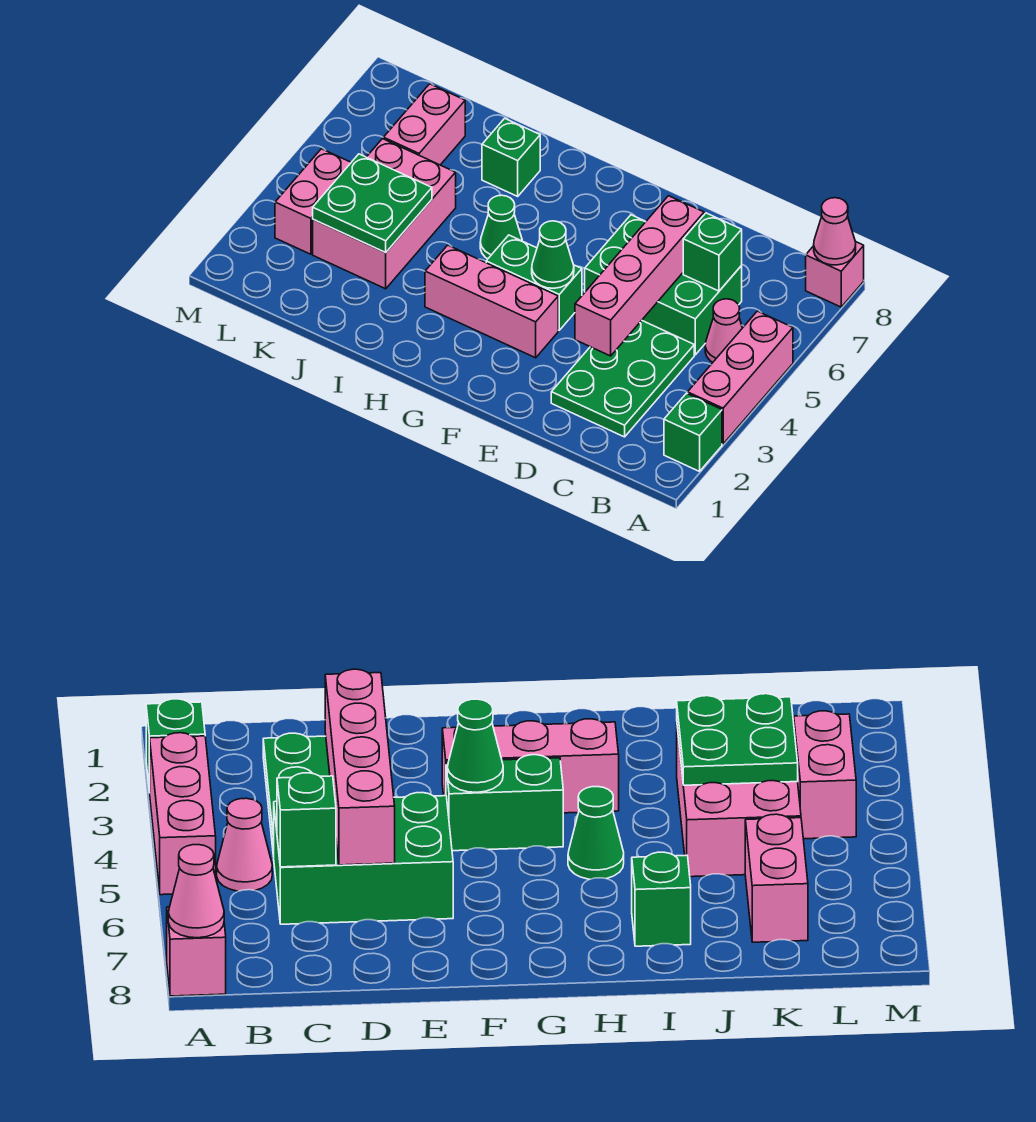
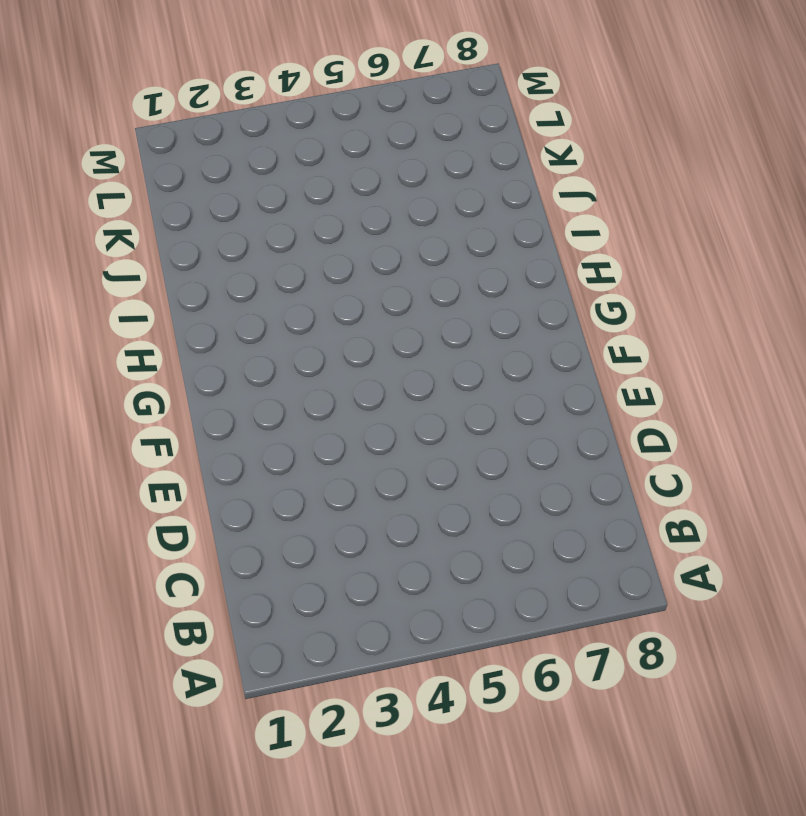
none -> green 1x1 brick [664,393,722,471]
none -> pink 1x3 brick [688,311,793,444]
none -> pink 1x1 brick [806,241,864,307]

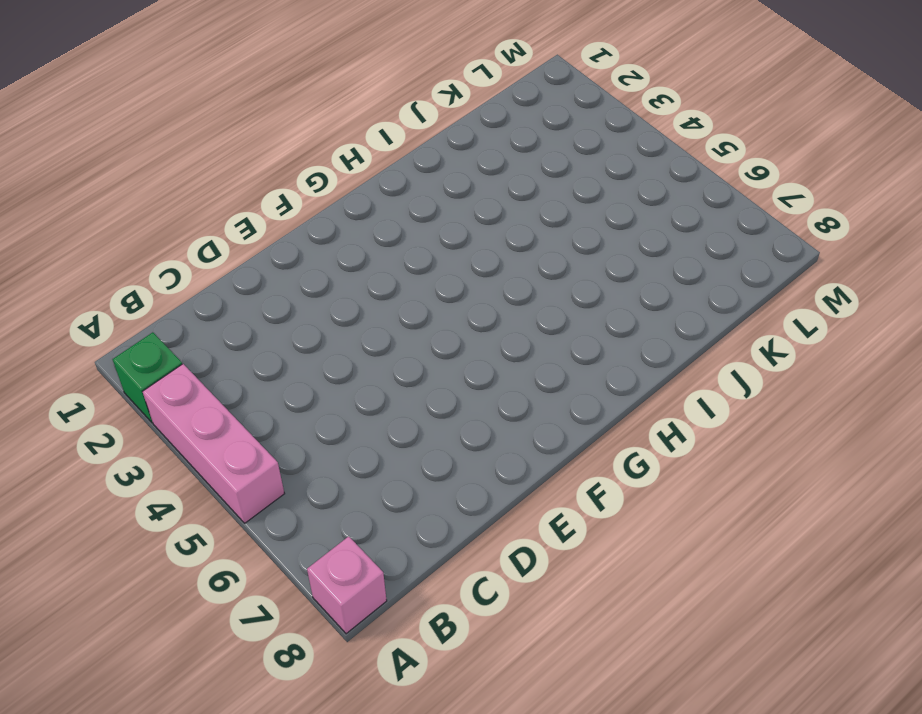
none -> pink 1x1 cone [705,299,742,362]
none -> green 2x3 plate [551,321,694,437]
none -> green 2x3 brick [585,215,742,355]

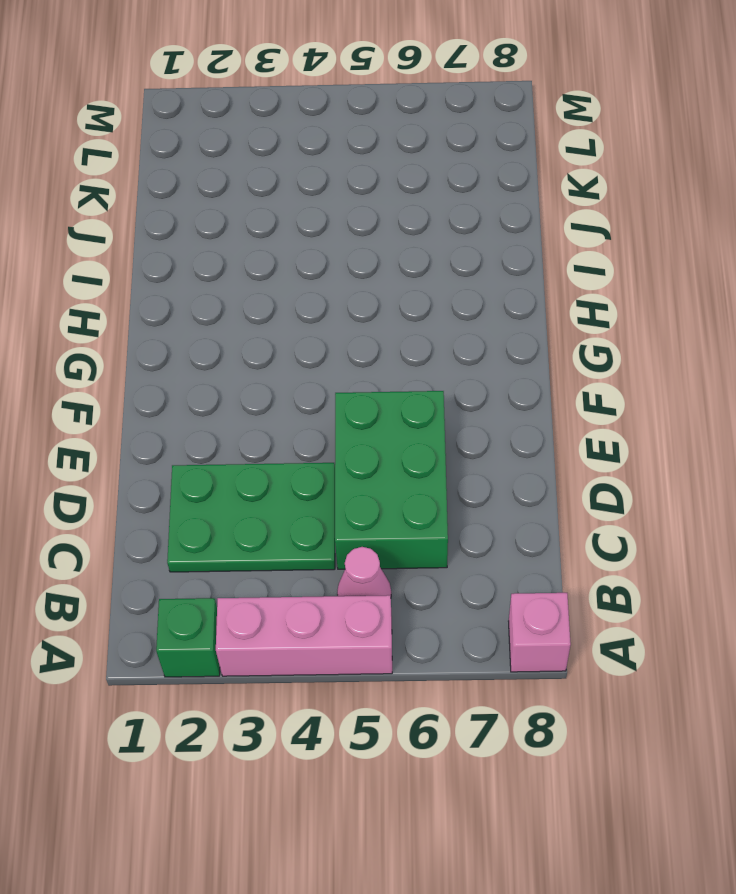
none -> pink 1x3 brick [425,245,558,358]
none -> green 1x2 brick [486,235,582,330]
none -> green 1x1 cone [480,195,522,259]

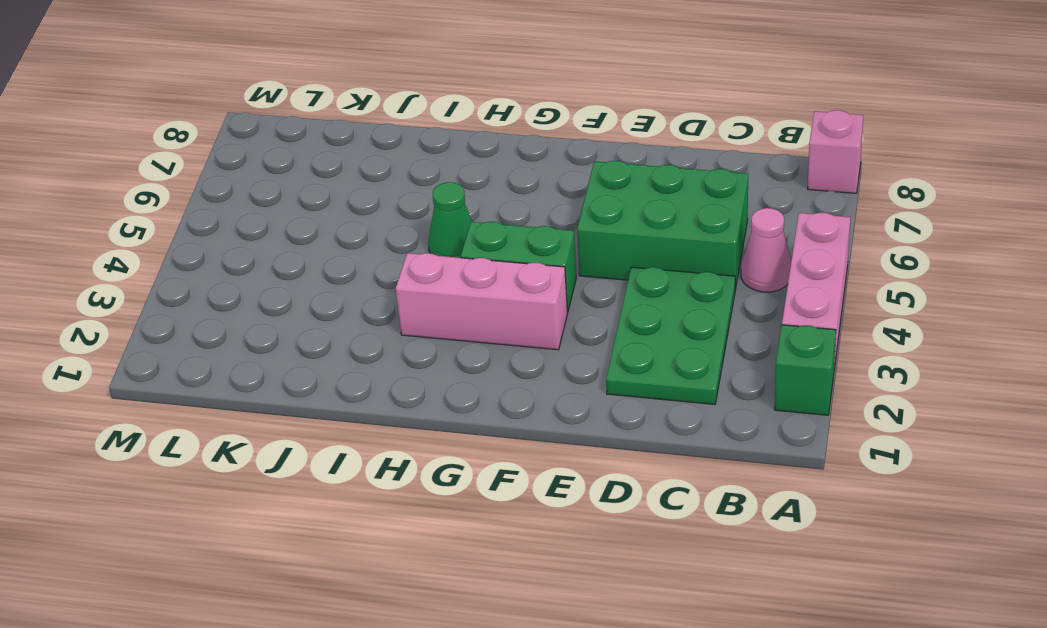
none -> green 1x1 brick [482,118,540,196]
none -> pink 2x3 brick [313,139,456,289]
none -> pink 1x2 brick [383,84,465,165]

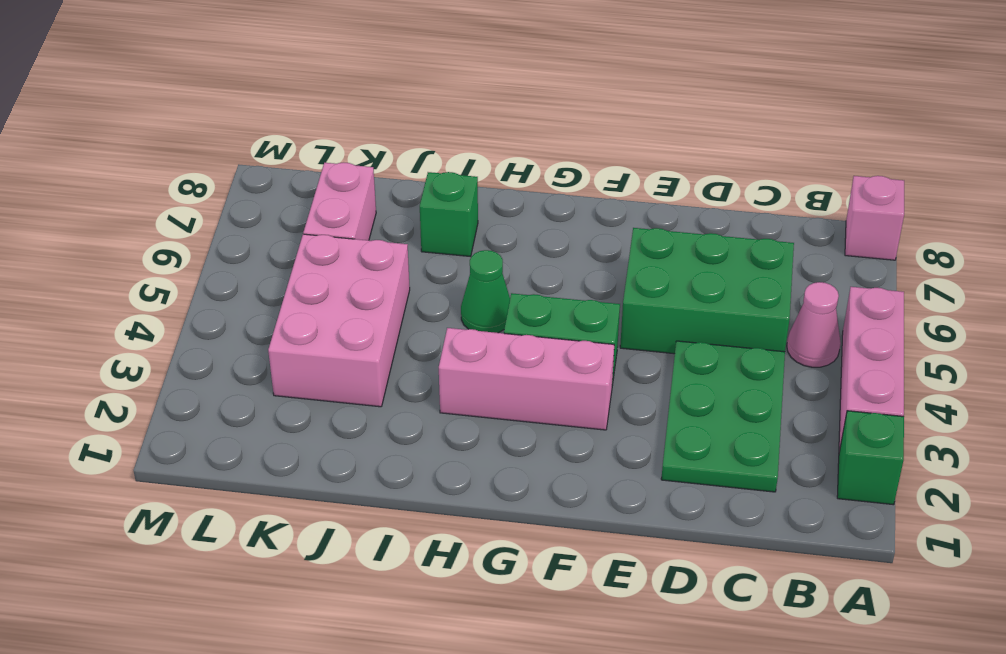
none -> pink 1x2 brick [275,149,351,254]
none -> pink 1x1 cone [814,198,856,265]
none -> green 1x1 brick [683,213,742,291]

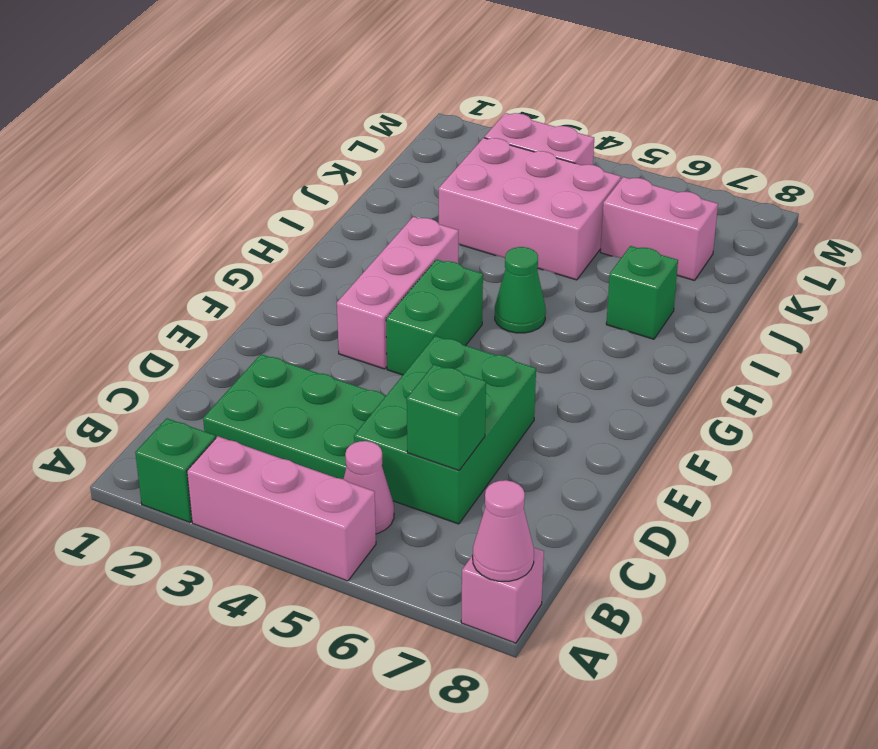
none -> pink 1x4 brick [575,196,704,356]
none -> green 1x1 cone [532,221,574,288]
none -> green 2x2 plate [313,154,432,253]

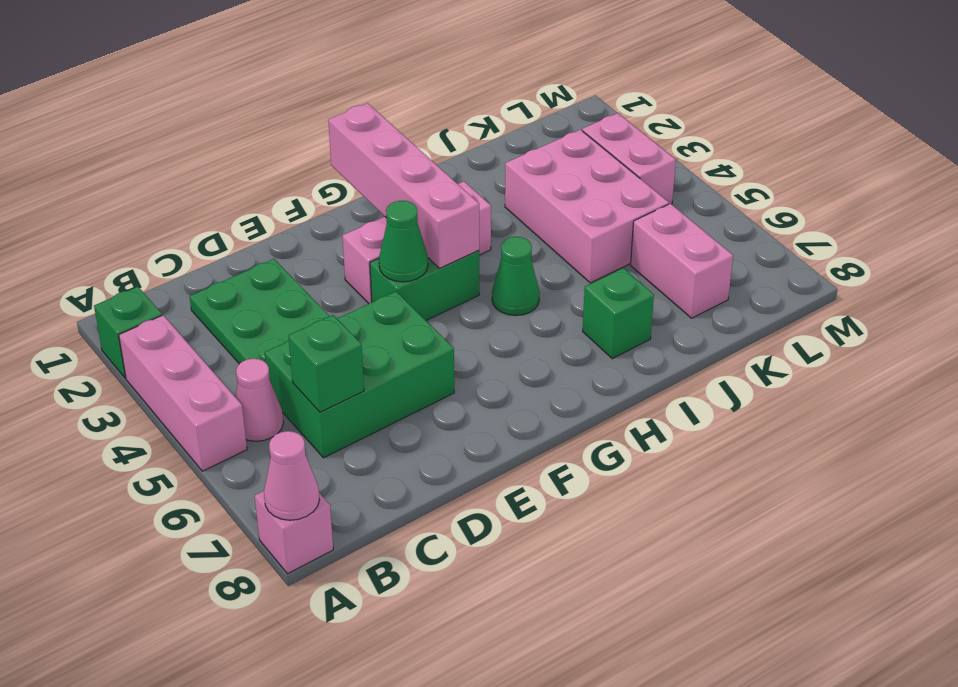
pink 1x4 brick [328,103,479,268] -> pink 1x4 brick moved to [575,196,704,356]
none -> green 2x2 plate [313,154,432,253]

